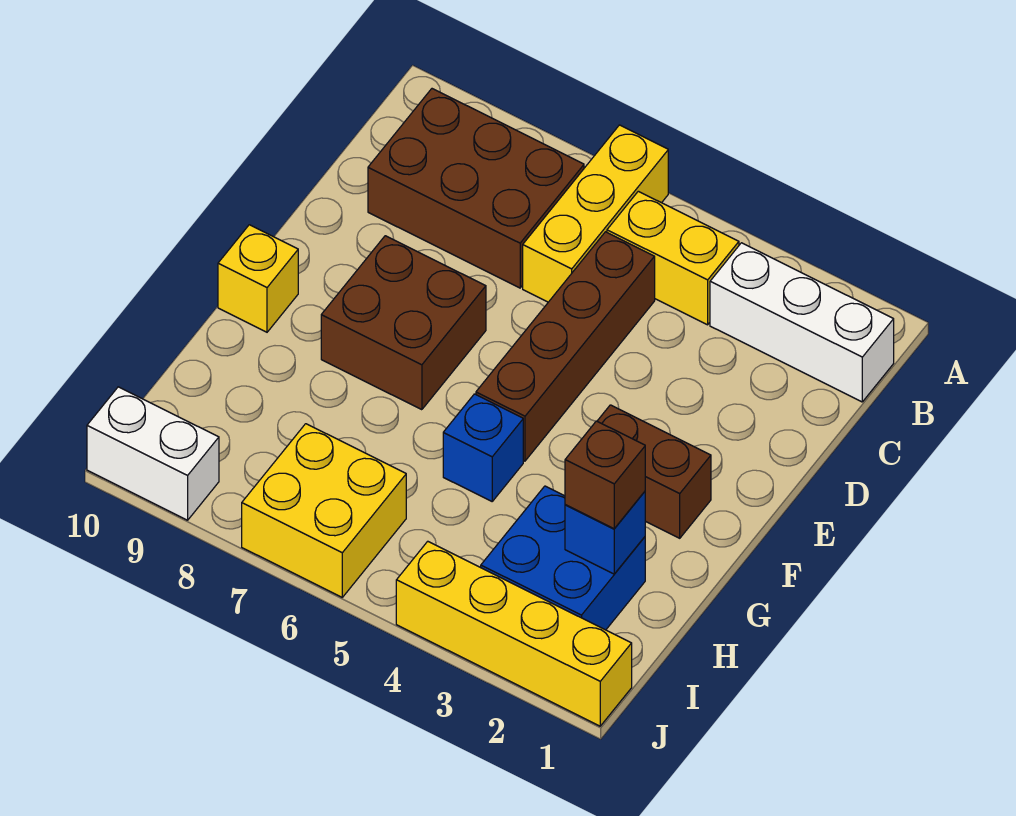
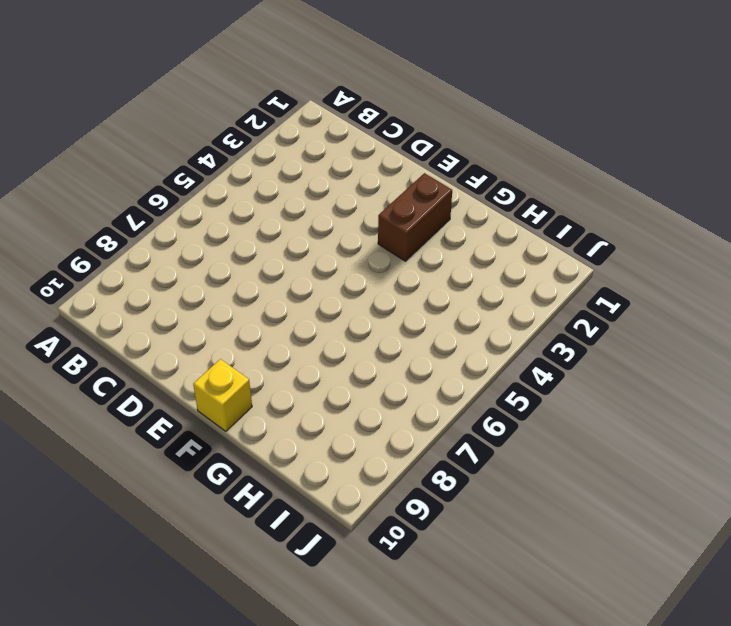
none -> yellow 1x3 brick [523,125,668,302]
none -> white 1x3 brick [710,243,894,402]
none -> yellow 1x2 brick [607,191,739,325]

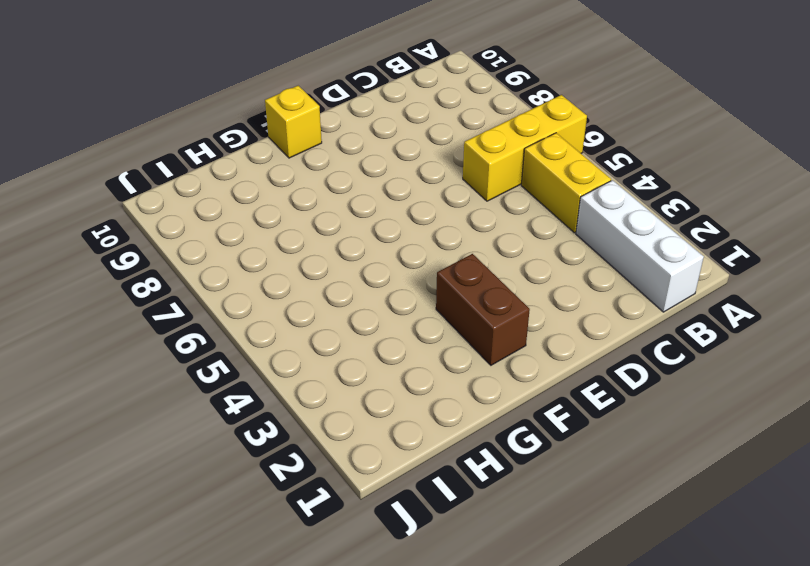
none -> brown 2x3 brick [368,89,584,288]
none -> brown 1x4 brick [476,232,655,461]
none -> brown 2x2 brick [321,236,486,410]

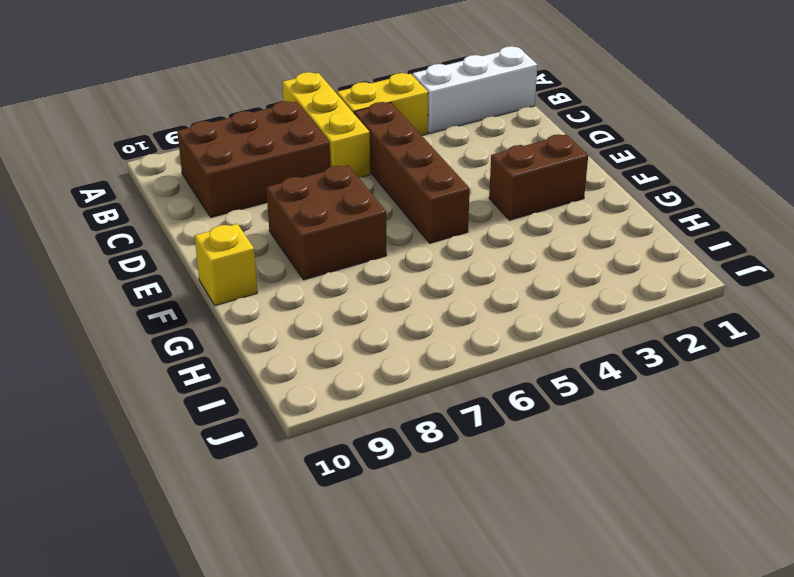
none -> blue 1x1 brick [443,394,523,501]
none -> blue 2x2 brick [481,486,645,630]
none -> yellow 2x2 brick [242,424,406,597]

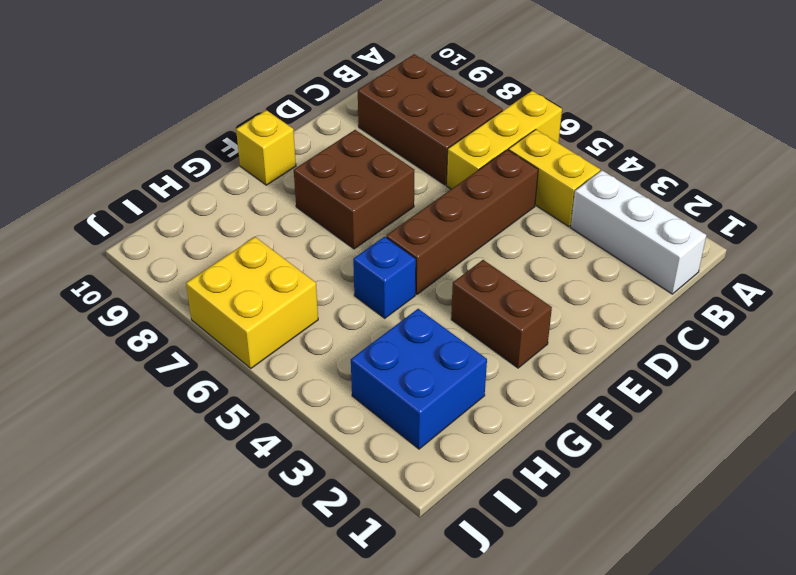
none -> yellow 1x4 brick [396,541,632,726]
none -> white 1x2 brick [87,387,219,520]
none -> blue 1x1 brick [565,492,645,574]

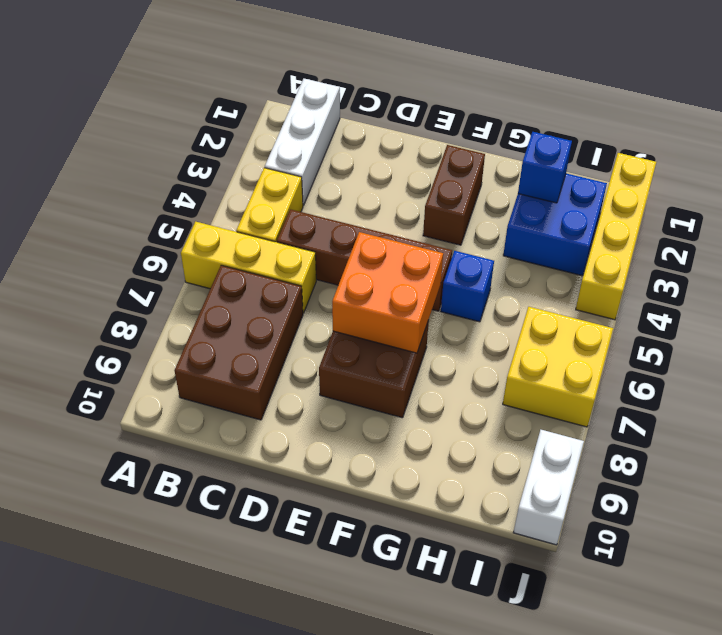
orange 2x2 brick [332,232,443,353] -> none
none -> yellow 1x1 brick [218,225,298,332]
none -> brown 1x1 brick [565,421,645,529]

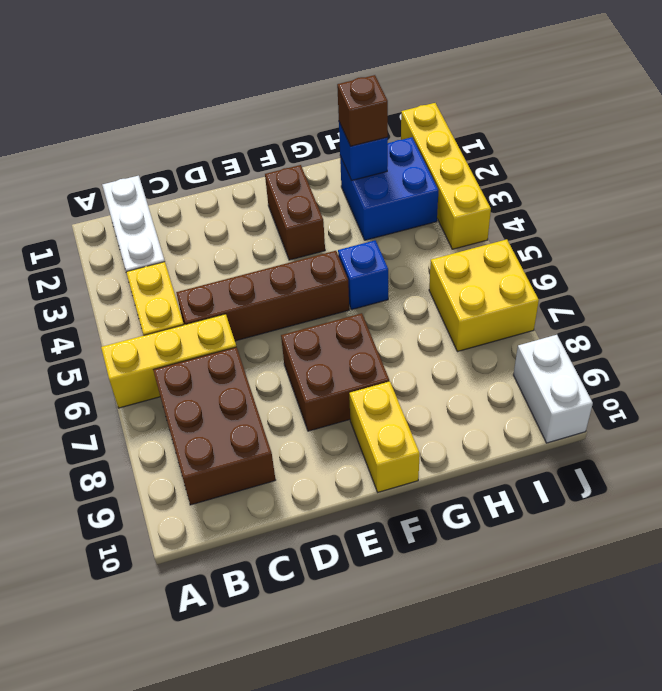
yellow 1x2 brick [349,381,420,492] -> yellow 1x1 brick [218,225,298,332]

